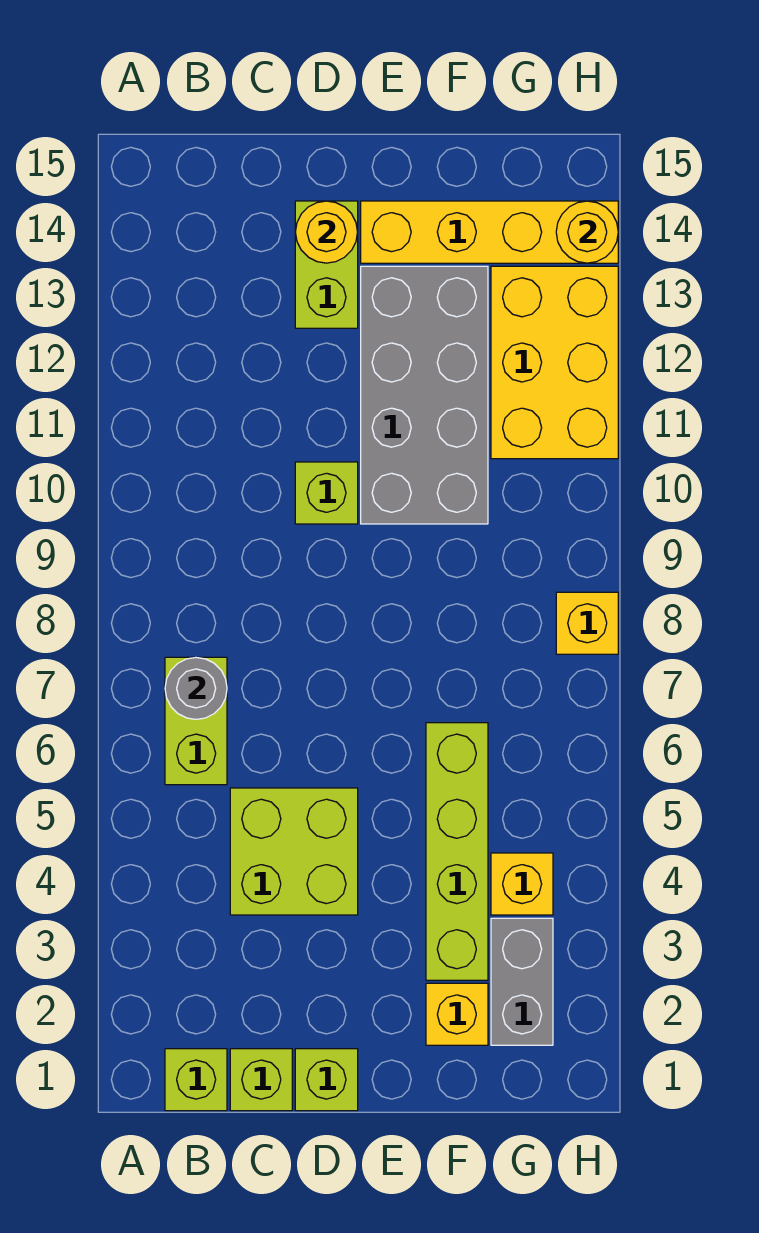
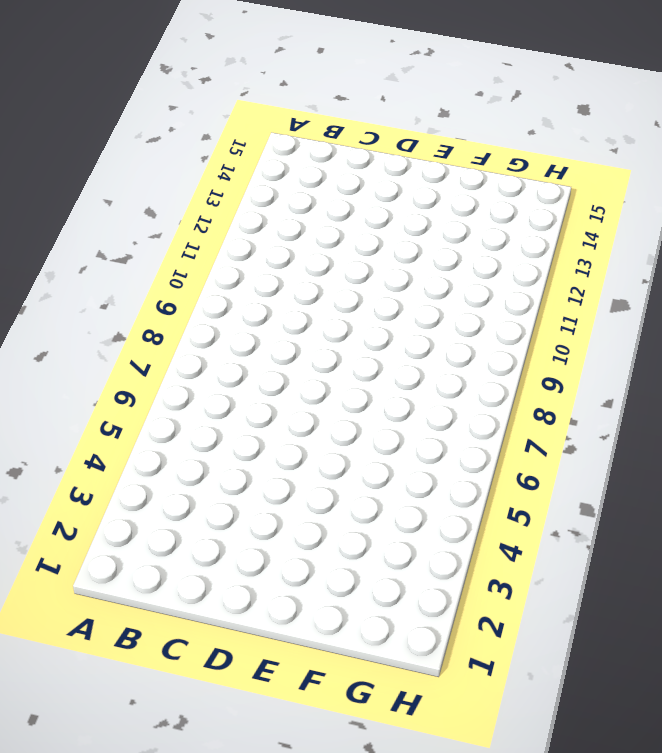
none -> lime 1x1 brick [165,1049,227,1111]
none -> lime 1x2 brick [165,657,227,785]
none -> lime 1x1 brick [230,1049,292,1111]

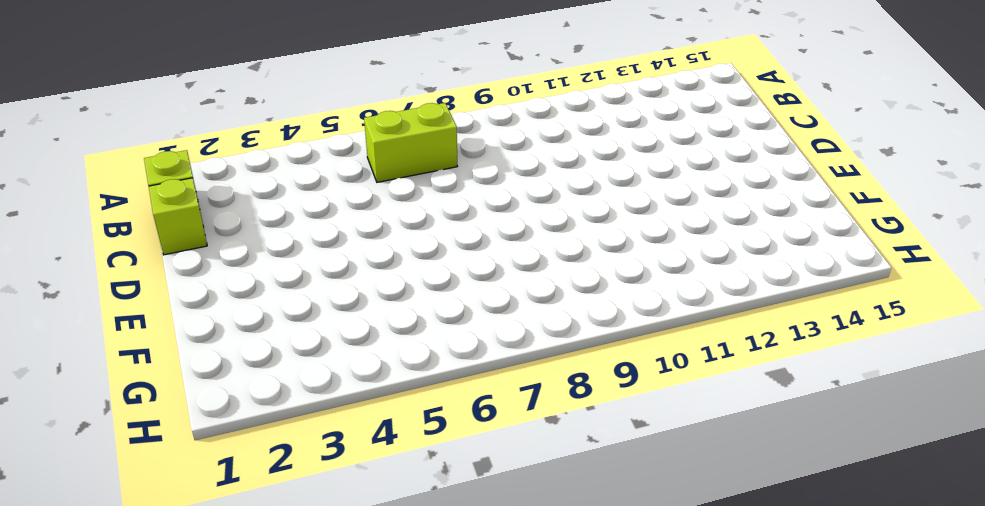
none -> lime 2x2 brick [230,788,358,915]
none -> lime 1x1 brick [295,1049,358,1111]
none -> lime 1x1 brick [295,462,358,524]

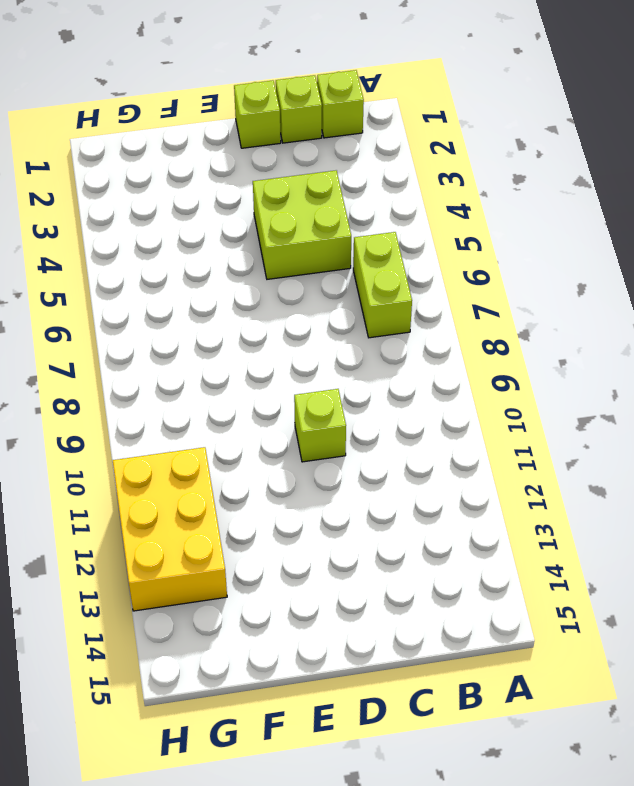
none -> lime 1x2 brick [295,201,358,328]
none -> grey 2x4 brick [361,266,488,524]
none -> yellow 1x4 brick [361,201,618,263]

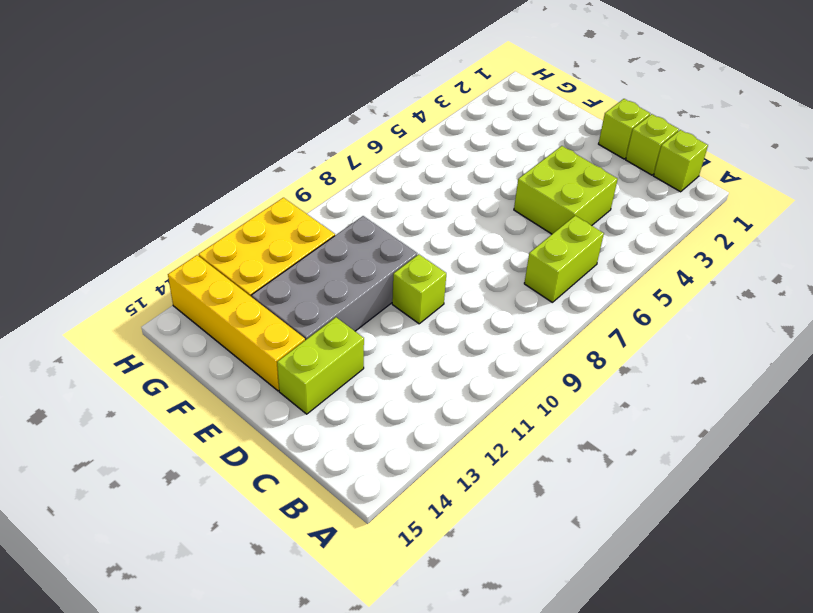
none -> yellow 1x1 brick [426,983,488,1045]
none -> lime 1x4 brick [426,723,488,980]
none -> grey 1x2 brick [491,918,553,1045]

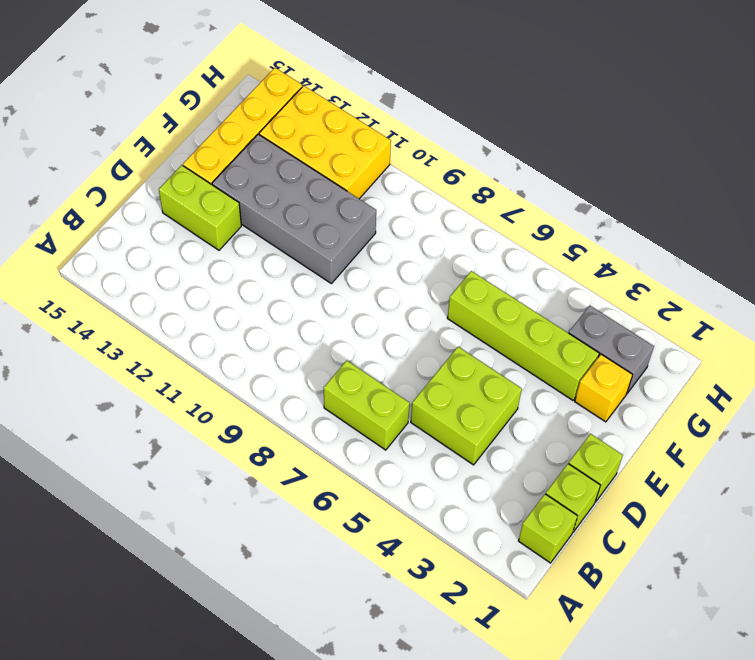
none -> lime 1x1 brick [295,462,358,524]
none -> yellow 1x1 brick [491,853,553,915]
none -> yellow 1x1 brick [556,592,618,654]

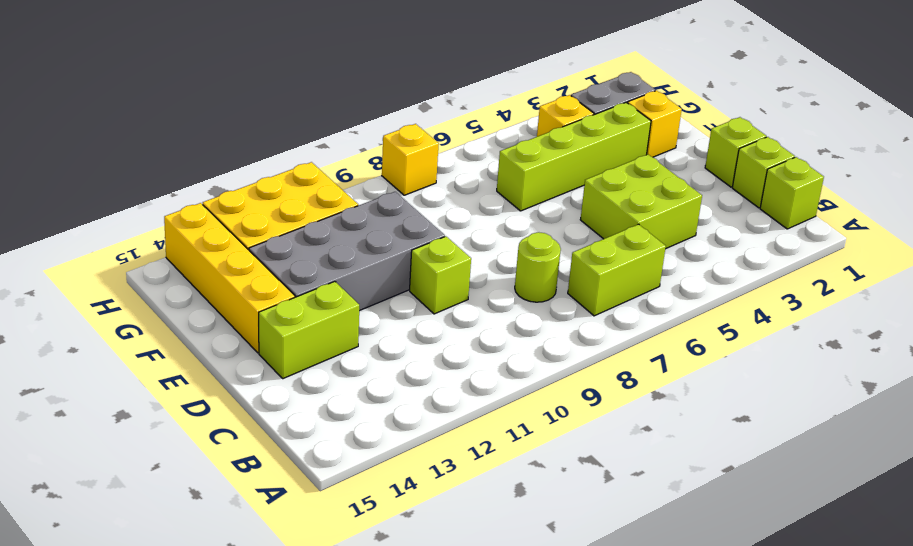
lime 1x1 round brick [515,232,561,302] -> none
none -> grey 1x1 round brick [165,657,227,719]
none -> yellow 1x1 round brick [295,201,358,263]
none -> yellow 1x1 round brick [556,201,618,263]

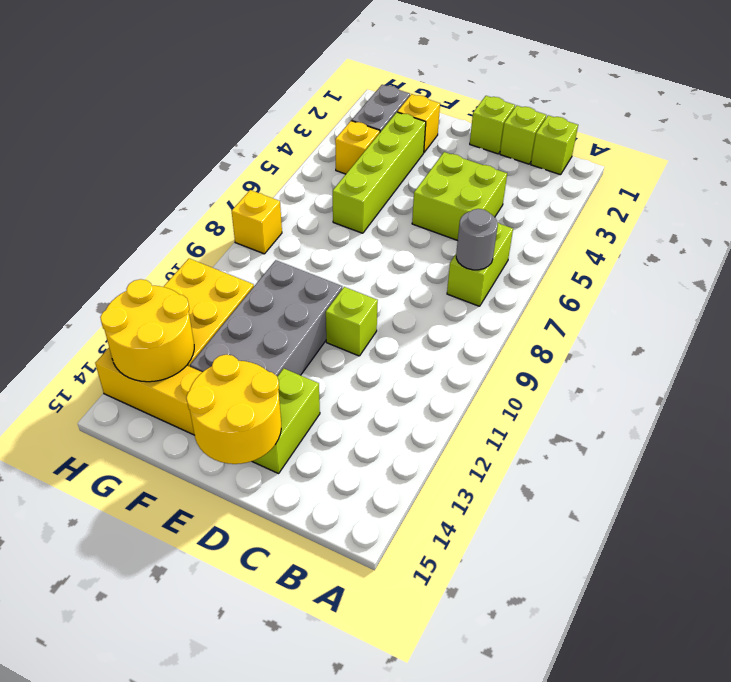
yellow 2x2 round brick [186,355,281,464] -> yellow 1x1 round brick [295,201,358,263]
yellow 2x2 round brick [100,279,194,382] -> yellow 1x1 round brick [556,201,618,263]

